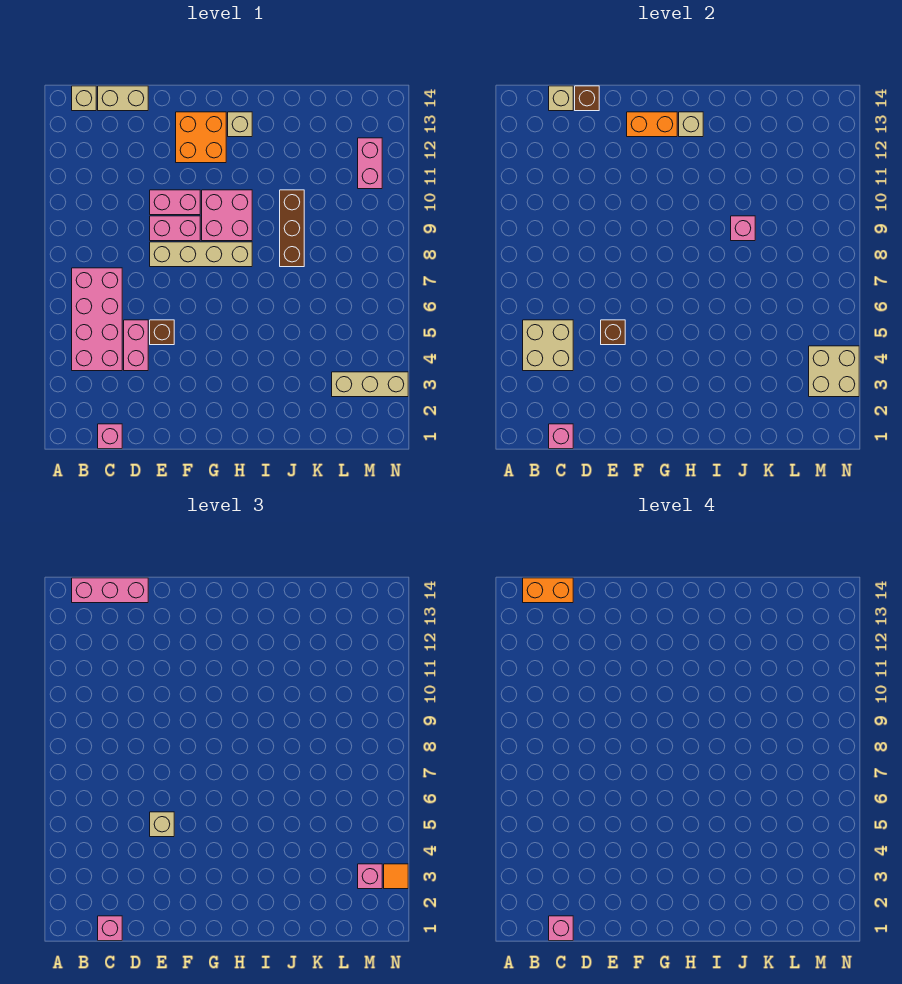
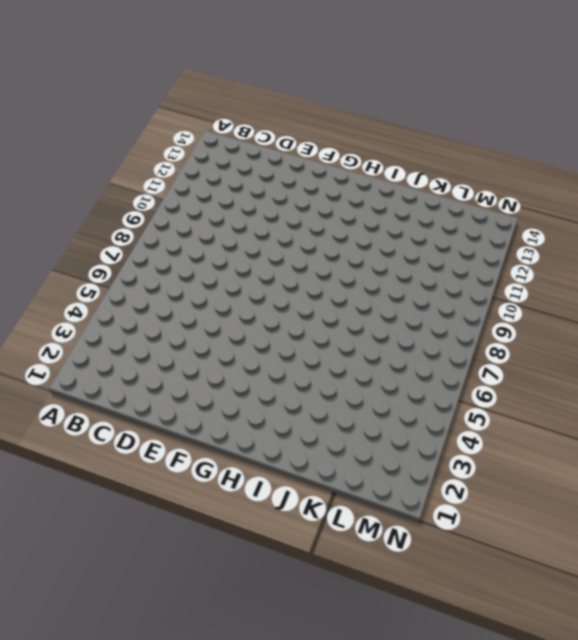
none -> pink 2x4 brick [72,268,122,371]
none -> tan 1x1 brick [72,86,96,111]
none -> pink 1x1 brick [98,424,122,449]
none -> tan 1x2 brick [98,86,148,111]

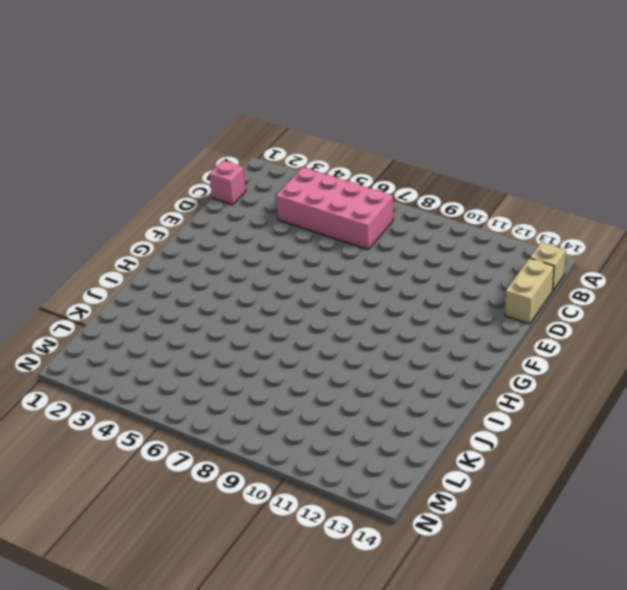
none -> pink 1x2 brick [124,320,148,371]
none -> brown 1x1 brick [150,320,174,345]
none -> tan 1x4 brick [150,242,252,267]
none -> pink 1x2 brick [150,216,200,241]

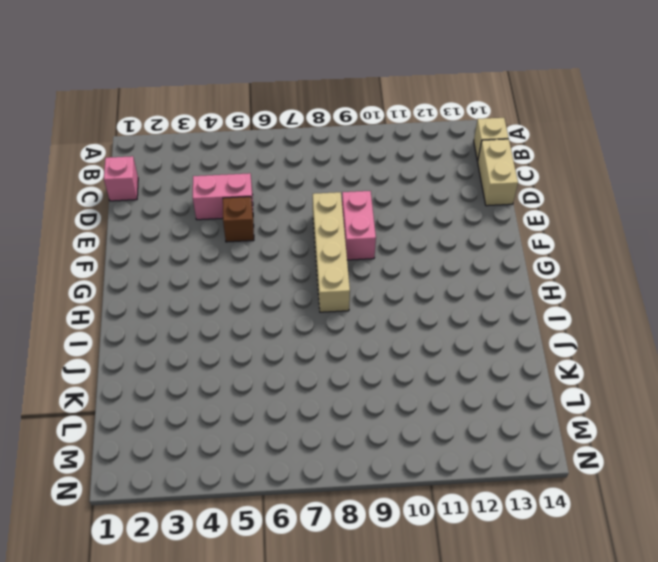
none -> pink 2x4 brick [72,268,122,371]
none -> pink 1x2 brick [150,190,200,215]
none -> orange 2x2 brick [176,112,226,163]
none -> pink 2x2 brick [202,190,252,241]

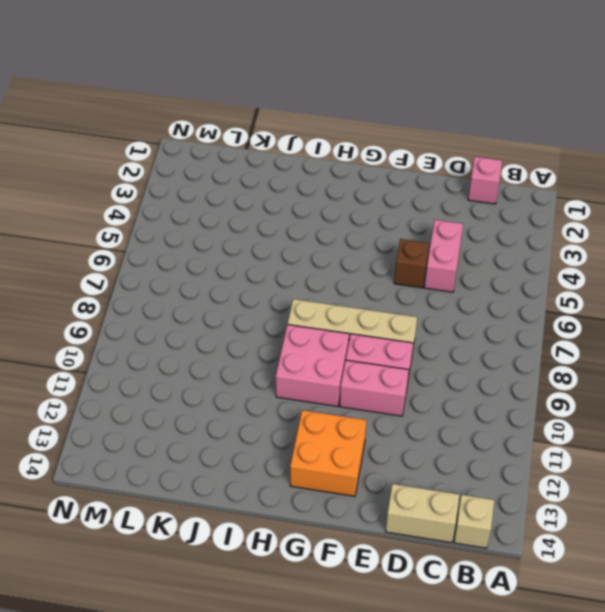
none -> pink 2x4 brick [72,268,122,371]
none -> tan 1x1 brick [228,112,252,137]
none -> brown 1x3 brick [280,190,304,267]
none -> tan 1x3 brick [332,372,408,397]

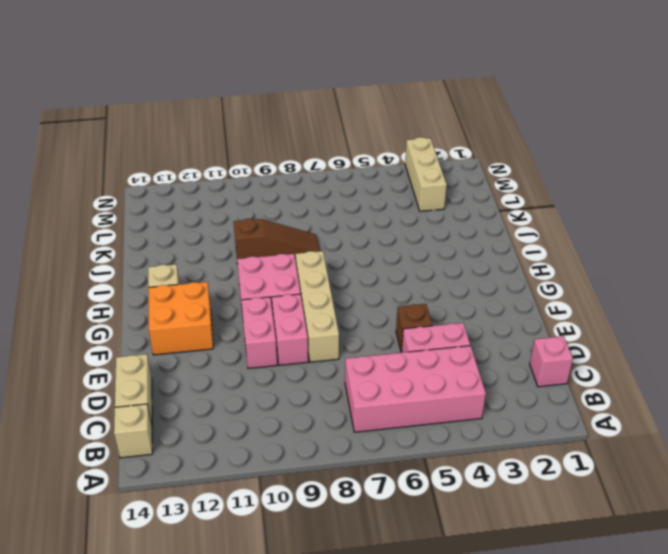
brown 1x3 slope [234,219,319,264] -> brown 1x3 brick [280,190,304,267]
none -> pink 1x2 brick [358,138,382,189]
none -> tan 2x2 brick [523,320,573,371]
none -> pink 1x1 brick [549,424,573,449]
none -> tan 1x1 brick [549,86,573,111]

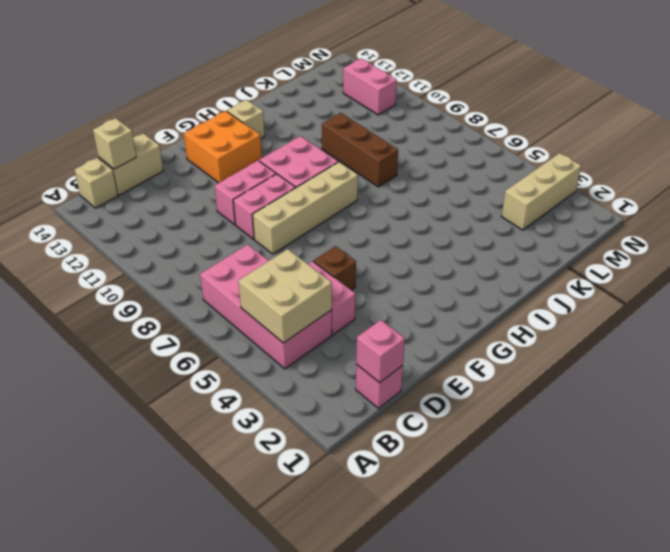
none -> brown 1x1 brick [575,86,599,111]
none -> brown 1x1 brick [601,320,625,345]
none -> orange 1x2 brick [627,112,677,137]
none -> tan 1x1 brick [679,112,703,137]

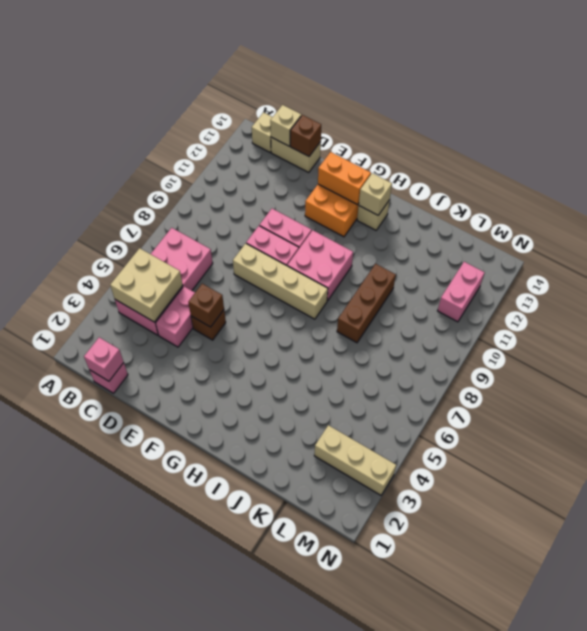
none -> pink 1x1 brick [731,216,755,241]
none -> tan 2x2 brick [809,346,859,397]
none -> pink 1x3 brick [72,578,148,603]
none -> pink 1x1 brick [98,916,122,941]

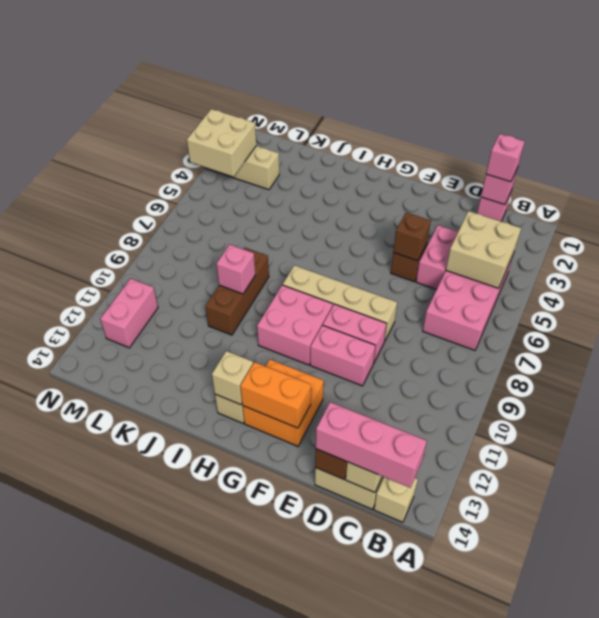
none -> tan 1x1 brick [150,812,174,837]
none -> pink 1x1 brick [358,864,382,889]
none -> orange 1x1 tile [384,864,408,889]
none -> orange 1x2 brick [523,578,573,603]

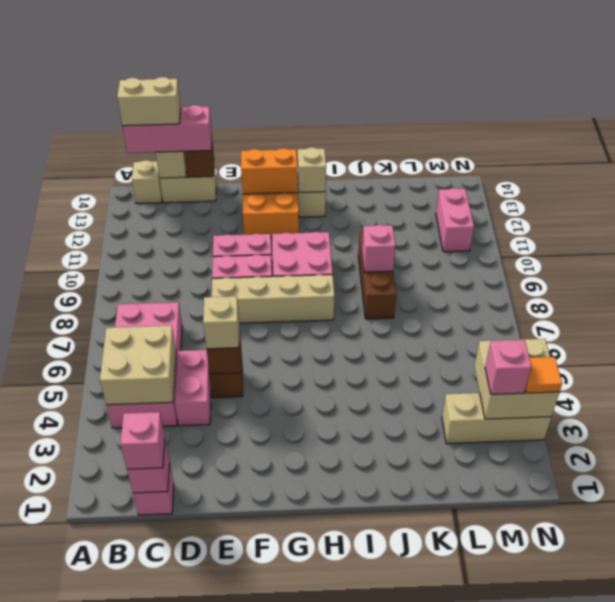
tan 1x2 brick [117,77,181,126] -> orange 1x2 brick [523,578,573,603]
none -> pink 1x1 brick [549,916,573,941]

